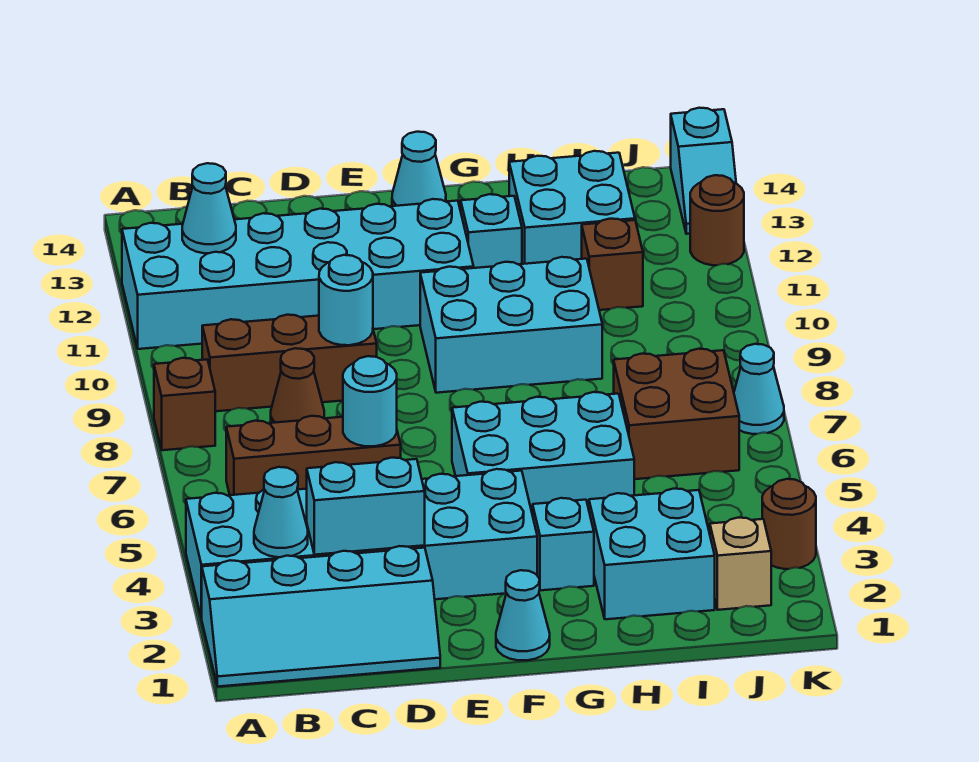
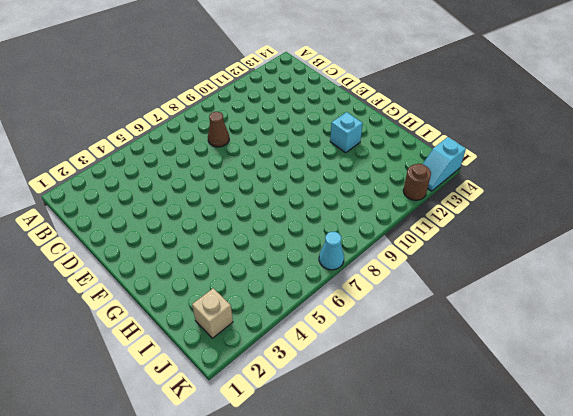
none -> cyan 2x4 slope [202,546,440,687]
none -> cyan 2x6 brick [186,469,537,619]
none -> brown 1x1 brick [154,358,215,450]

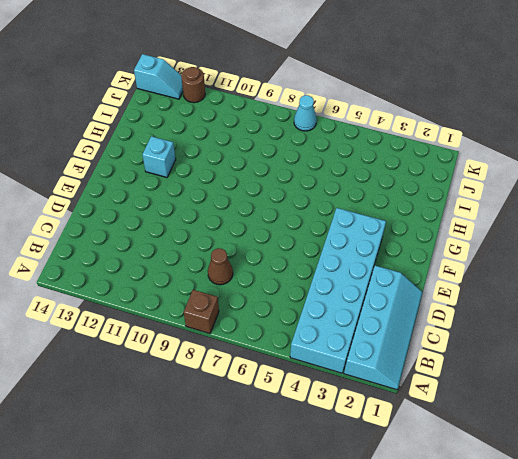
none -> cyan 2x6 brick [122,199,474,349]
none -> brown 1x3 brick [226,416,401,495]
none -> brown 1x3 brick [202,315,377,411]

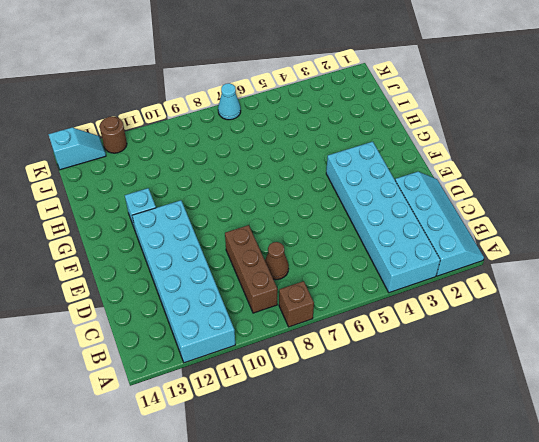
none -> brown 1x3 brick [226,416,401,495]
none -> cyan 1x1 cone [496,570,550,660]
none -> cyan 2x3 brick [452,392,634,515]

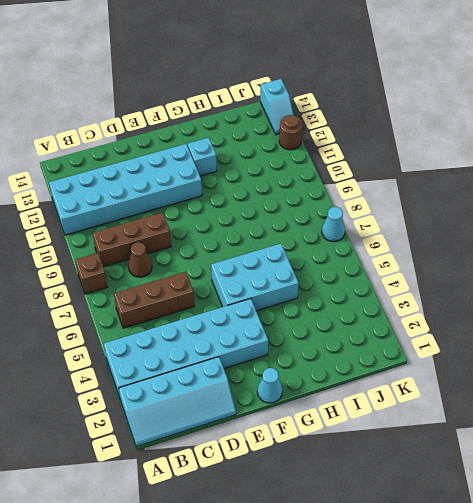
none -> cyan 2x3 brick [420,257,602,393]
none -> cyan 1x1 cone [392,132,446,206]
none -> cyan 1x1 brick [533,498,594,590]

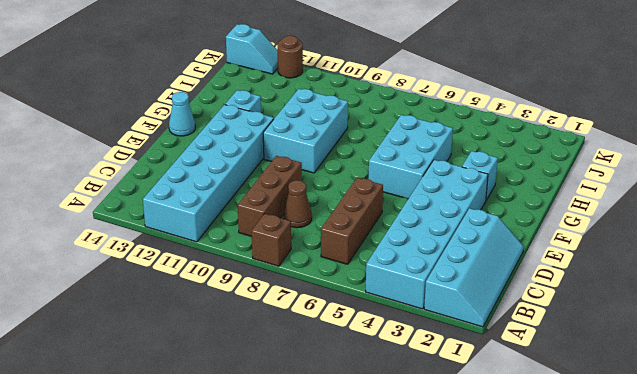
none -> cyan 1x1 cone [496,570,550,660]
none -> cyan 2x2 brick [589,489,715,619]
none -> cyan 2x2 brick [509,151,635,264]

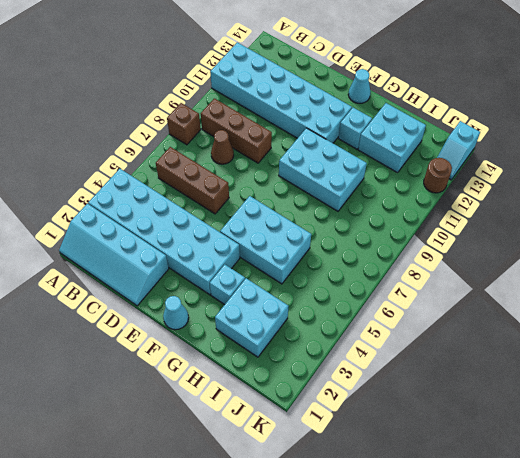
none -> brown 2x2 brick [614,349,739,479]
none -> brown 1x1 brick [582,219,643,310]
none -> tan 1x1 brick [710,518,771,610]

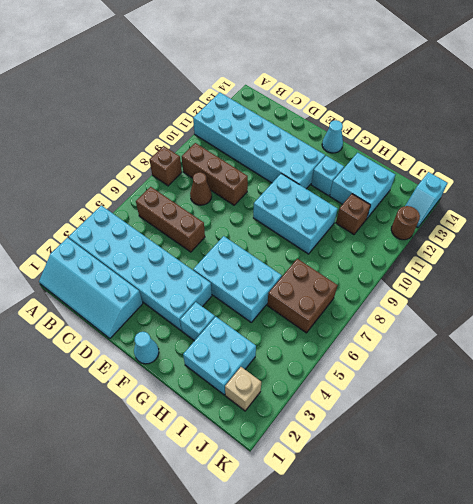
none -> brown 1x1 round brick [762,479,816,569]
none -> cyan 1x1 cone [734,344,784,434]
none -> cyan 1x1 cone [254,467,308,557]

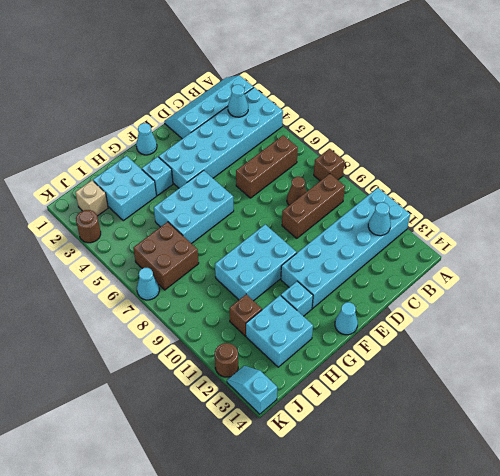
none -> cyan 1x2 brick [307,458,425,555]
none -> cyan 1x1 round brick [343,356,397,446]
none -> cyan 1x1 round brick [319,255,373,345]

